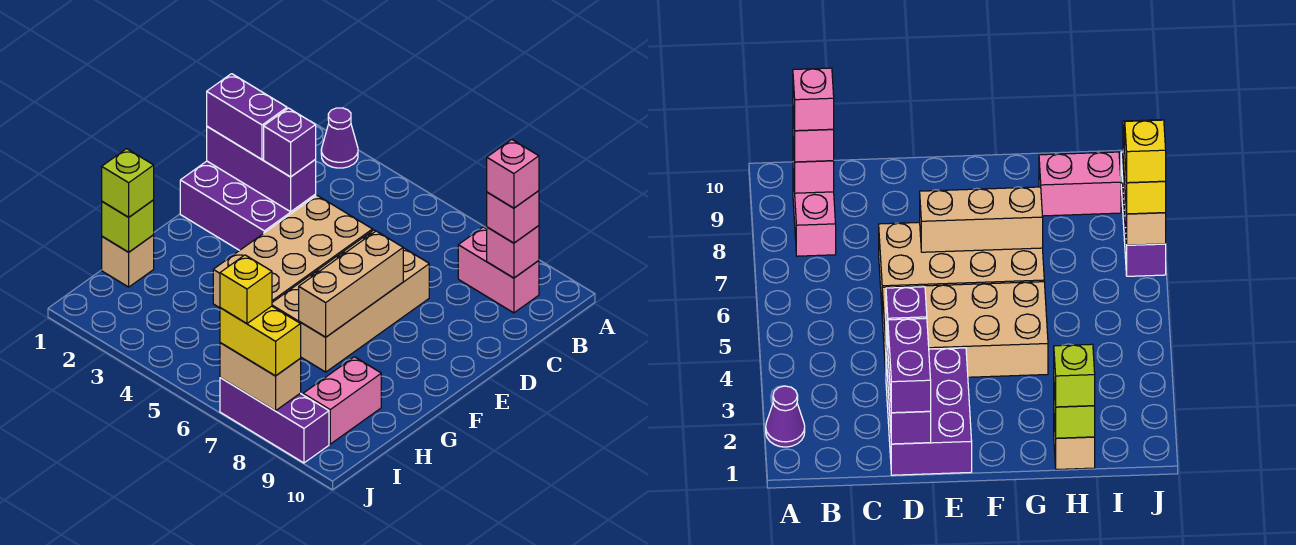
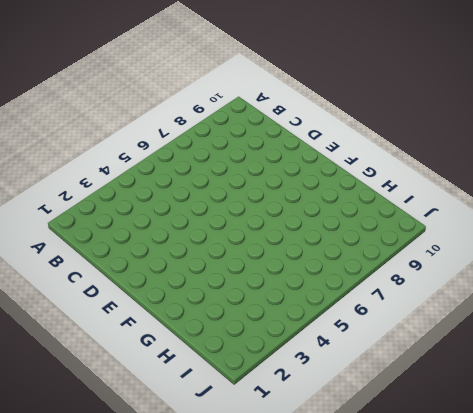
none -> purple 1x1 cone [321,108,358,168]
none -> pink 1x2 brick [458,227,539,313]
none -> purple 2x3 brick [180,161,316,250]

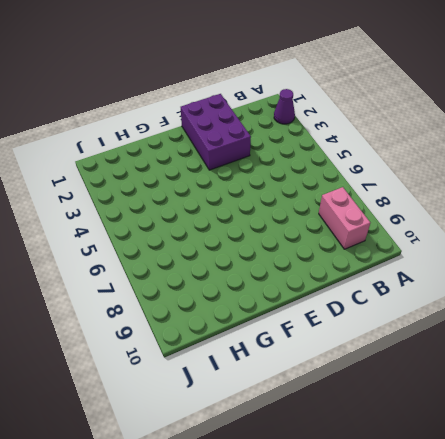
none -> tan 2x4 brick [213,196,373,308]
none -> tan 2x4 brick [272,230,429,372]
none -> tan 1x1 brick [102,235,154,287]

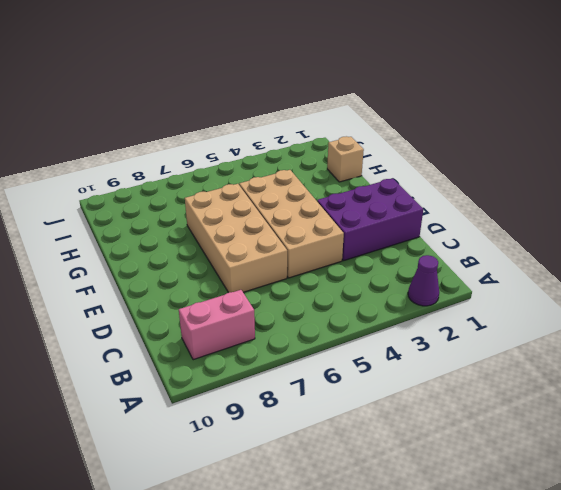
none -> pink 1x2 brick [303,357,381,444]
none -> purple 1x3 brick [220,378,329,463]
none -> pink 1x1 brick [487,226,539,278]

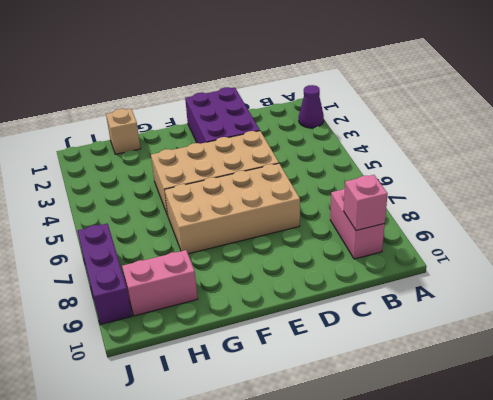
none -> purple 1x3 brick [207,127,316,212]
none -> tan 1x3 brick [299,231,403,337]
none -> lime 1x1 brick [102,200,154,252]

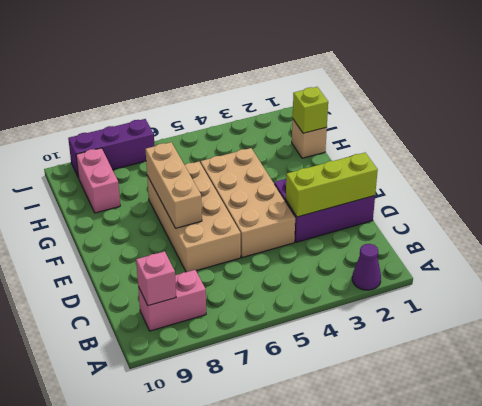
lime 1x3 brick [286,153,378,217] -> purple 1x3 brick [207,127,316,212]
none -> tan 1x2 brick [220,343,301,411]
none -> pink 1x1 brick [487,191,539,243]
none -> purple 1x2 brick [207,74,287,159]

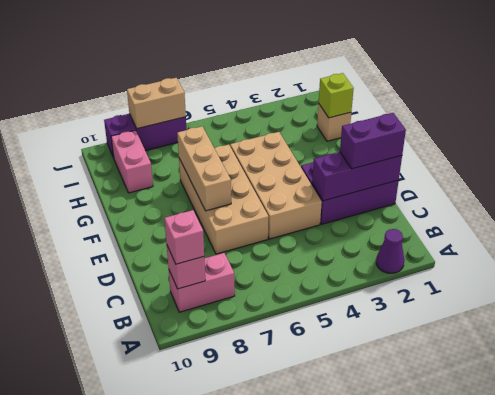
none -> purple 1x1 brick [264,108,316,177]
none -> lime 1x1 brick [102,149,154,217]
none -> yellow 1x2 brick [220,306,301,376]

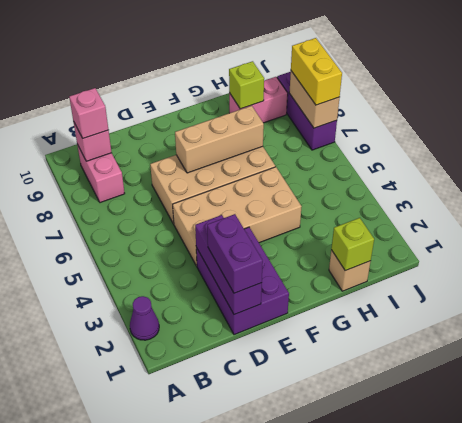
lime 1x1 brick [229,61,264,109] -> lime 1x1 brick moved to [102,149,154,217]
none -> purple 1x1 brick [264,108,316,177]
none -> pink 1x1 brick [487,140,539,208]
none -> yellow 1x1 brick [220,255,272,324]

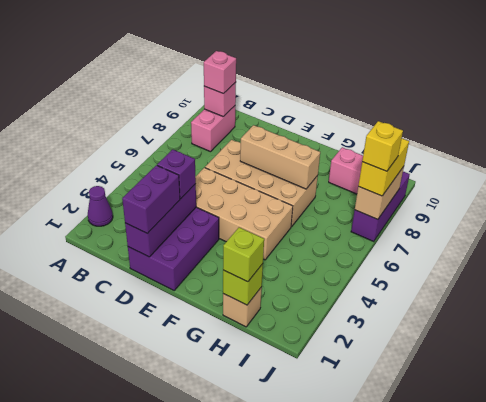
none -> pink 1x1 brick [487,140,539,208]

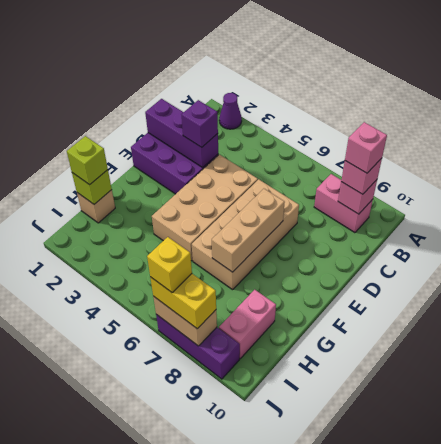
none -> purple 1x2 brick [207,74,287,159]

